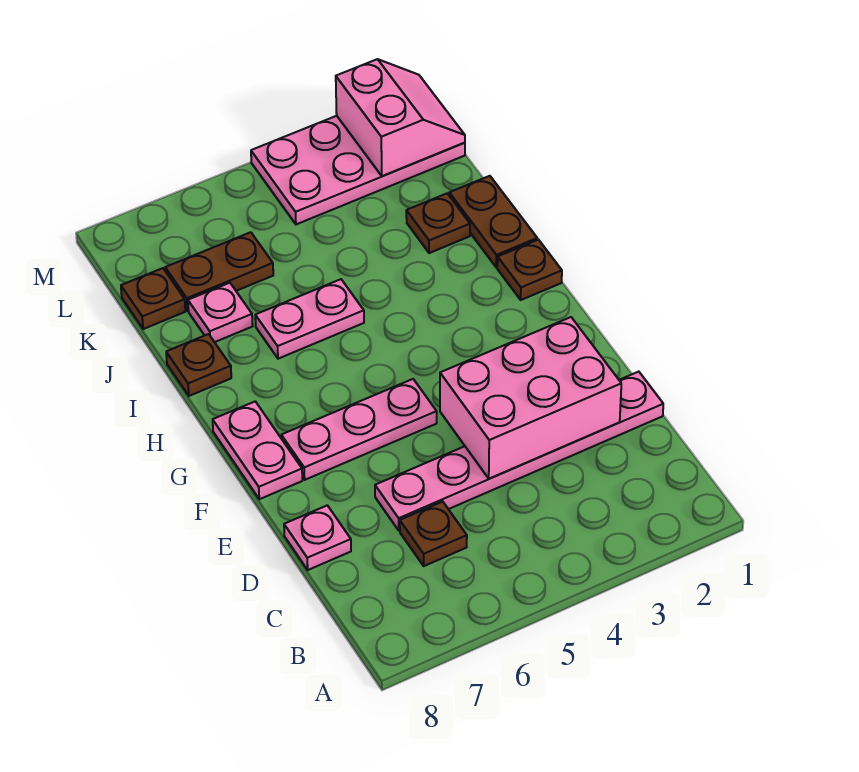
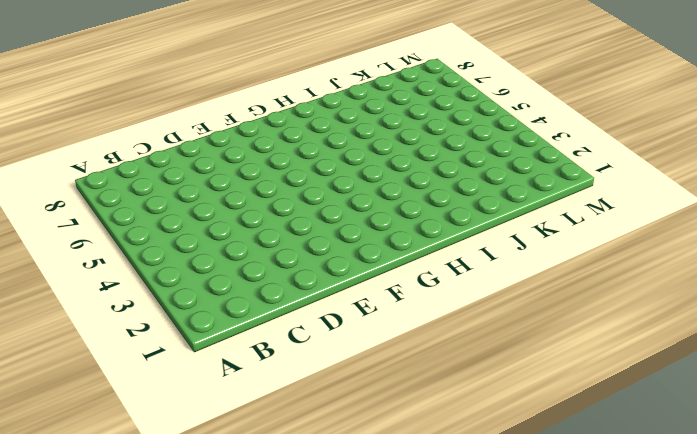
none -> brown 1x1 plate [400,502,467,566]
none -> pink 1x6 plate [375,372,663,530]
none -> pink 1x1 plate [284,505,351,570]

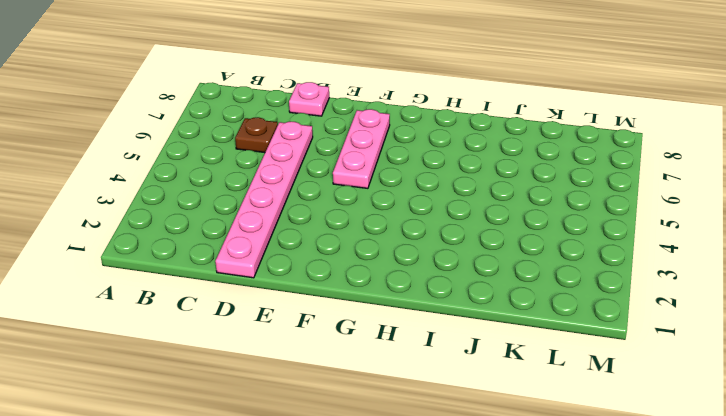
none -> pink 1x2 plate [213,401,302,499]
none -> brown 1x1 plate [497,240,562,300]
none -> brown 1x2 plate [449,176,537,267]

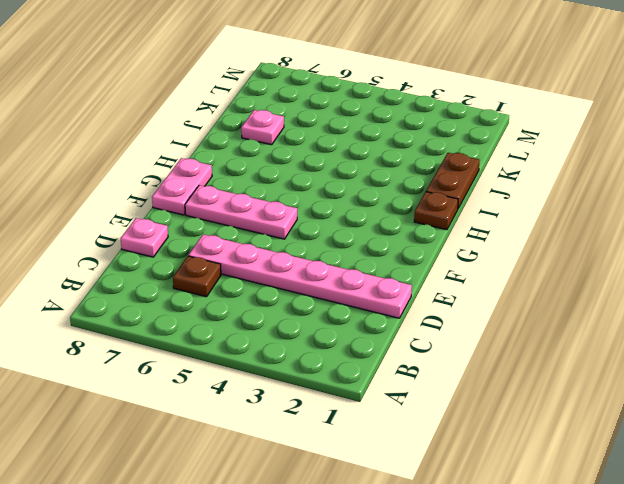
none -> pink 1x2 plate [255,279,364,359]
none -> brown 1x1 plate [166,334,231,396]
none -> brown 1x1 plate [406,194,470,253]

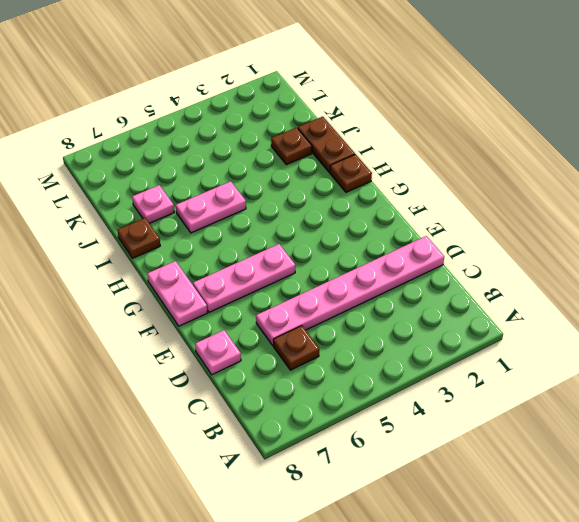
none -> brown 1x2 plate [165,232,273,311]
none -> brown 1x1 plate [121,268,185,329]
none -> pink 2x4 plate [251,116,465,224]

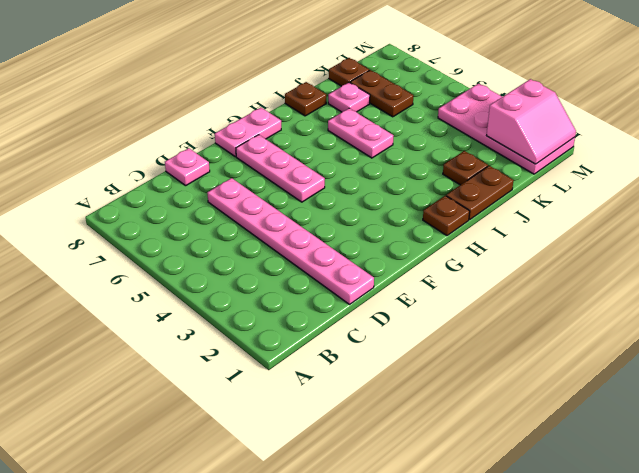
none -> brown 1x1 plate [400,502,467,566]
none -> pink 2x3 brick [440,317,621,479]

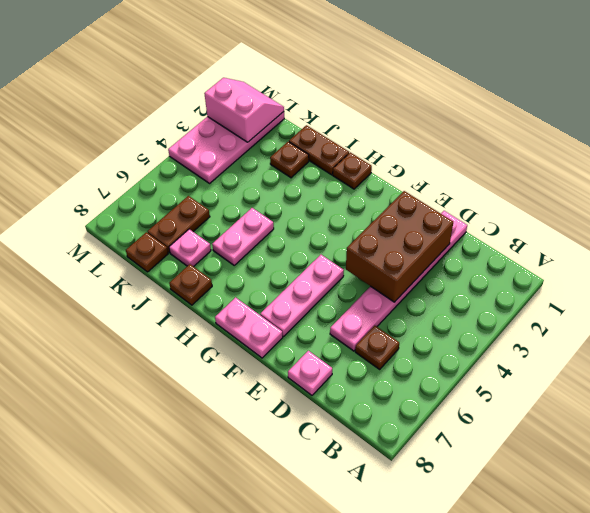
brown 2x3 brick [346,191,453,302] -> pink 2x3 brick [440,317,621,479]

